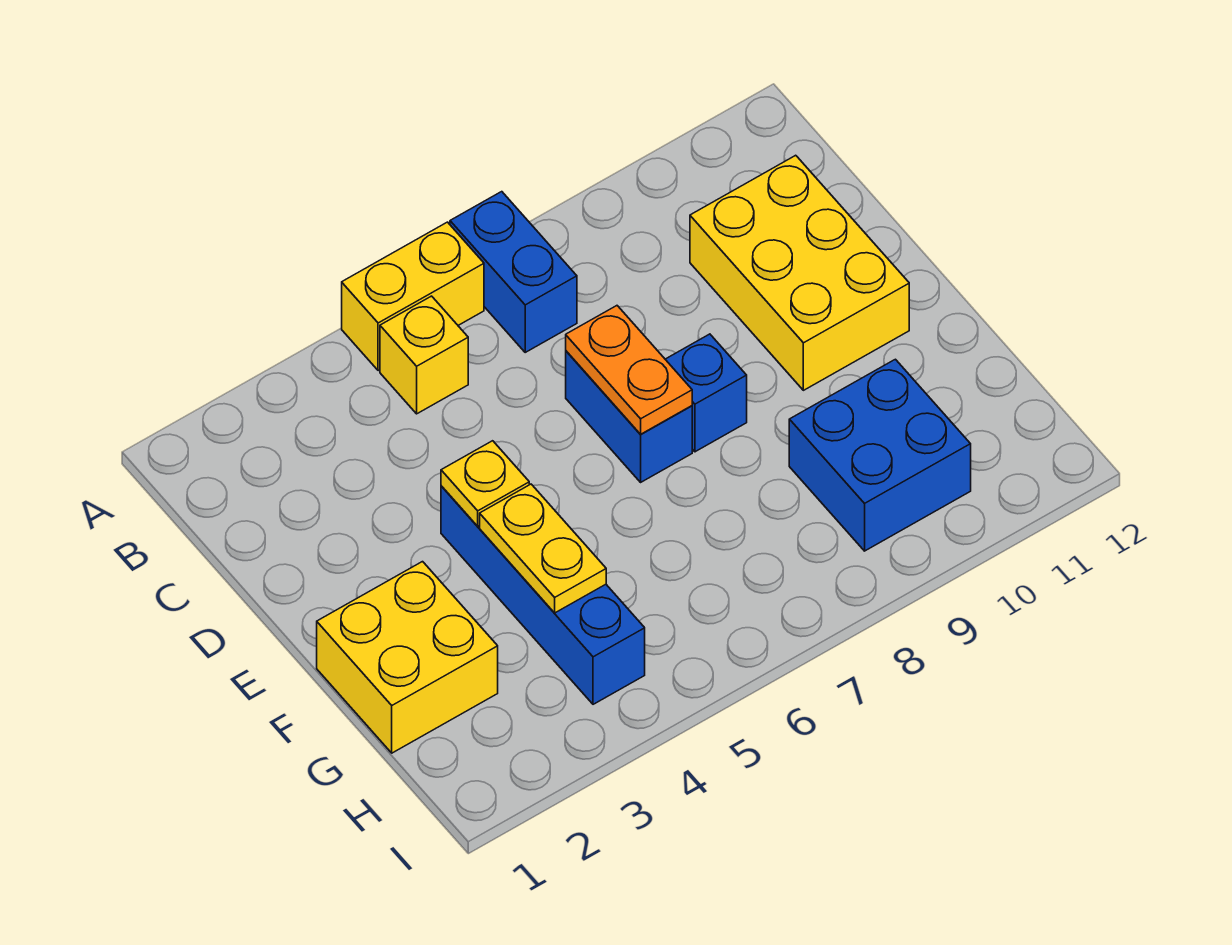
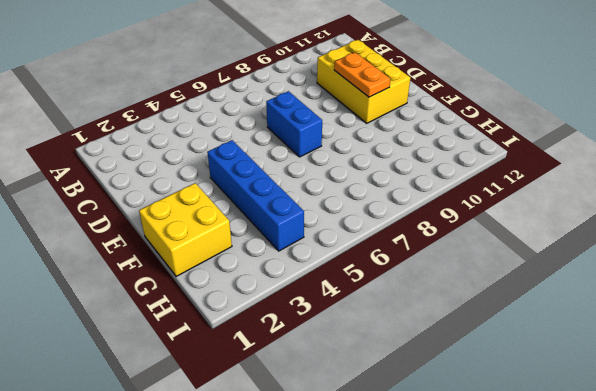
orange 1x2 plate [334,52,390,97] -> orange 1x2 plate moved to [566,306,692,434]
none -> yellow 1x2 brick [342,222,484,371]
none -> blue 1x2 brick [450,192,577,352]
none -> yellow 1x1 brick [380,296,468,414]

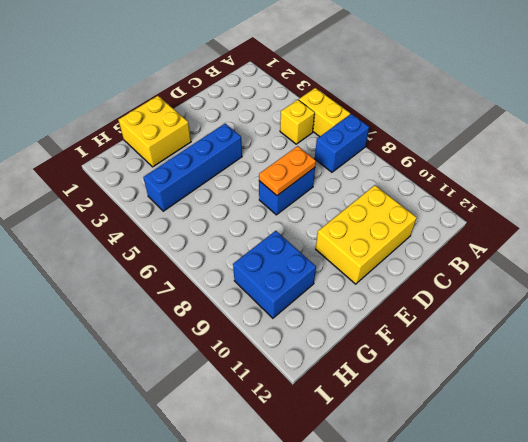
none -> blue 1x1 brick [665,334,747,452]
none -> yellow 1x1 plate [441,441,529,526]
none -> yellow 1x2 plate [480,484,606,613]

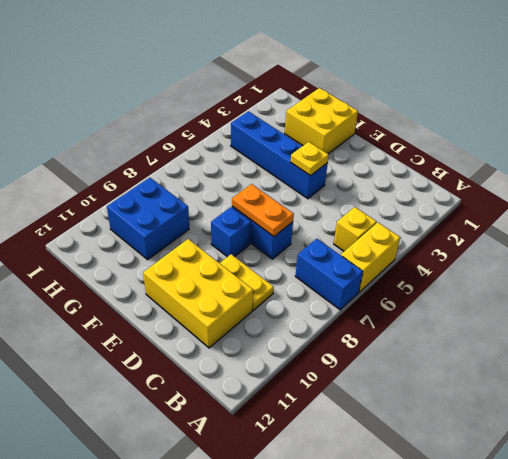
yellow 1x2 plate [220,254,274,310] -> yellow 1x2 plate moved to [480,484,606,613]

